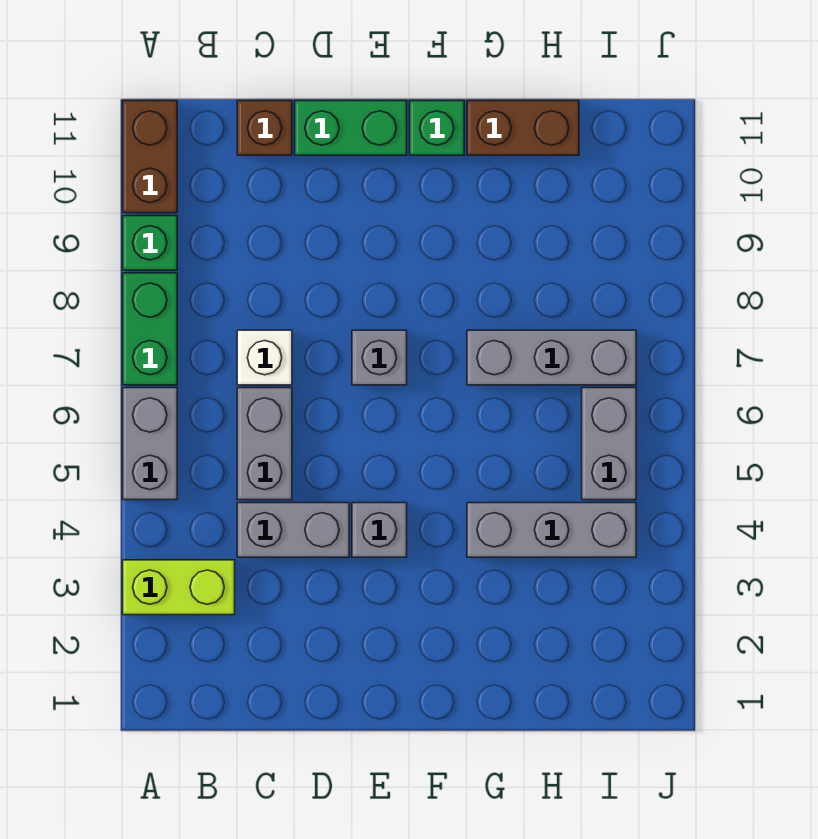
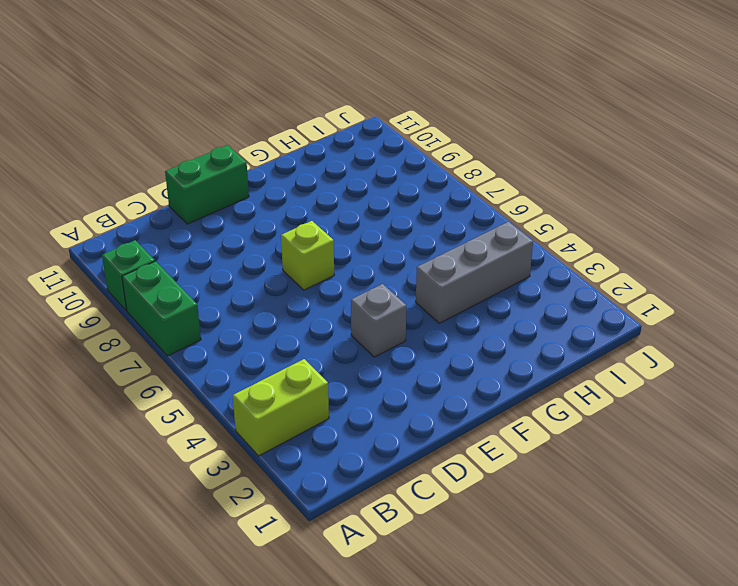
lime 1x1 brick [281,221,334,290] -> grey 1x1 brick [352,330,407,385]
none -> grey 1x2 brick [123,388,177,500]
none -> brown 1x2 brick [123,101,177,213]
none -> grey 1x2 brick [237,503,349,557]

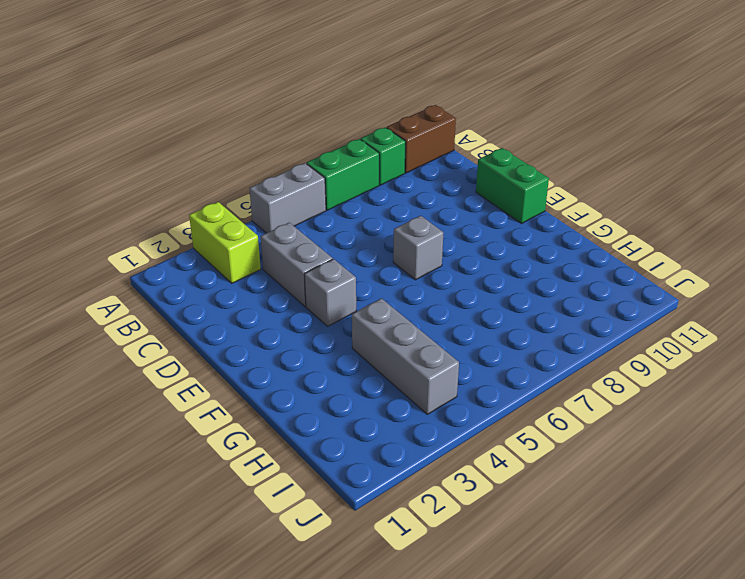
none -> grey 1x2 brick [237,388,292,500]
none -> white 1x1 brick [237,330,292,385]
none -> brown 1x1 brick [237,101,292,155]

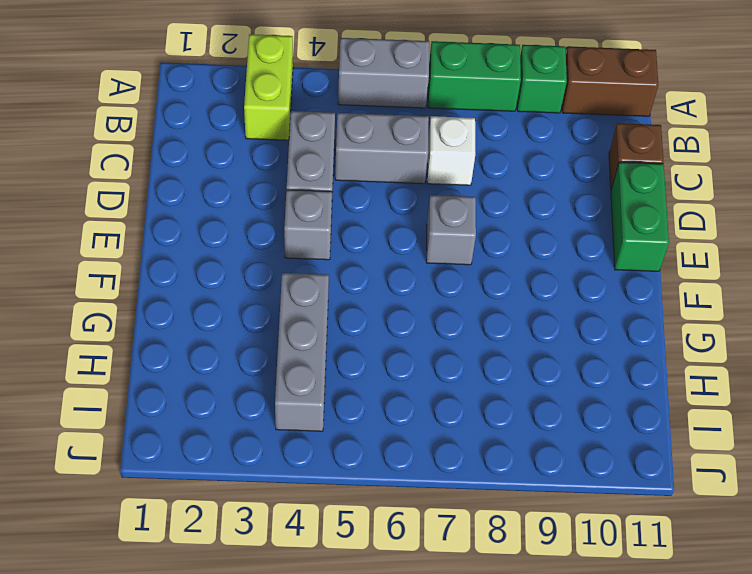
none -> green 1x1 brick [410,101,464,155]
none -> grey 1x3 brick [467,330,636,385]
none -> brown 1x2 brick [467,101,579,155]

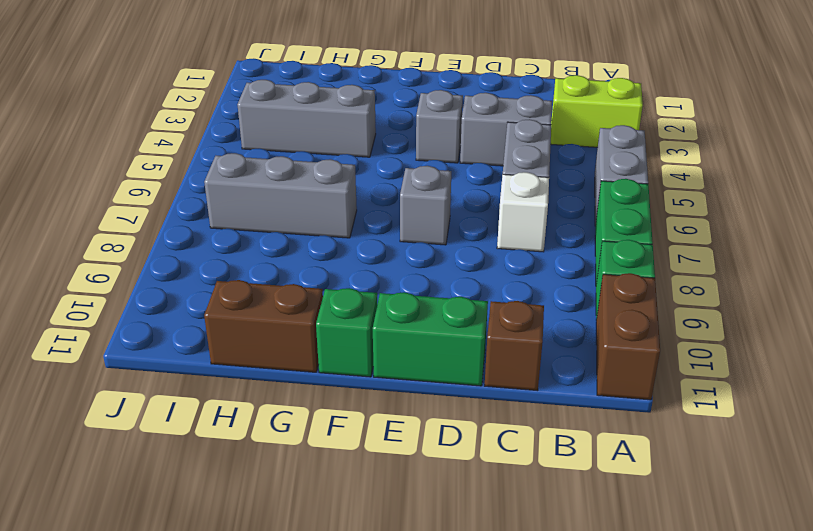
none -> grey 1x2 brick [582,388,636,500]

